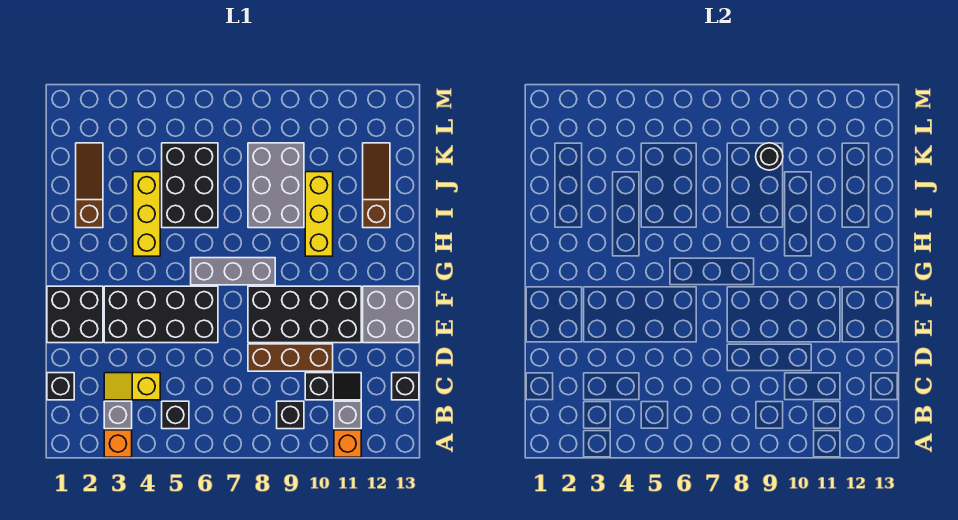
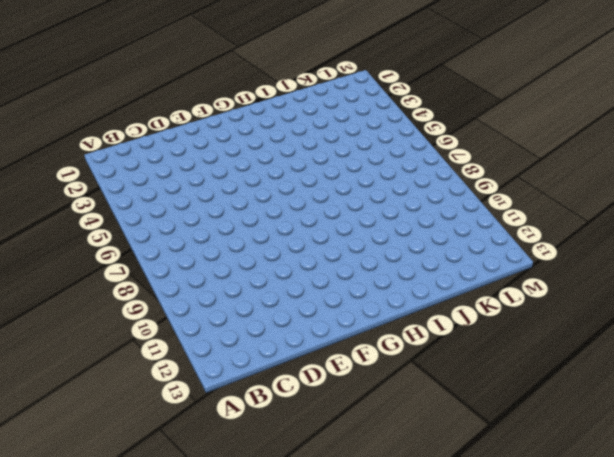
none -> orange 1x1 brick [104,430,132,457]
none -> orange 1x1 brick [334,430,361,457]
none -> grey 1x1 brick [104,401,132,429]

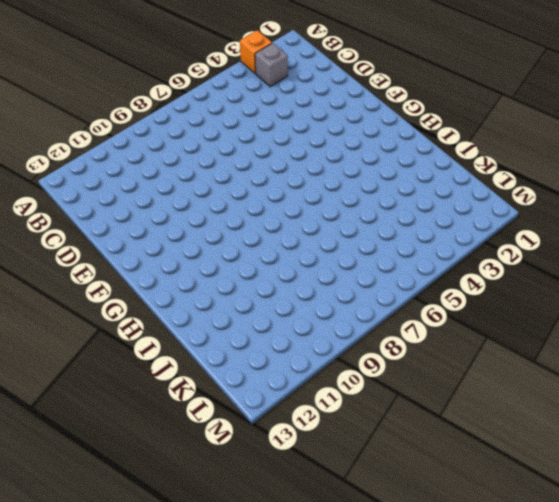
none -> orange 1x1 brick [334,430,361,457]
none -> black 1x1 brick [162,401,189,429]
none -> black 1x1 brick [277,401,304,429]

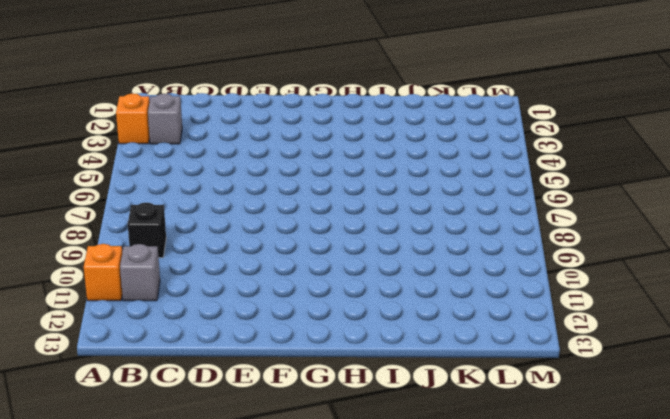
none -> black 1x1 brick [162,401,189,429]
none -> black 1x1 brick [47,373,74,400]
none -> yellow 1x2 slope [104,373,160,400]

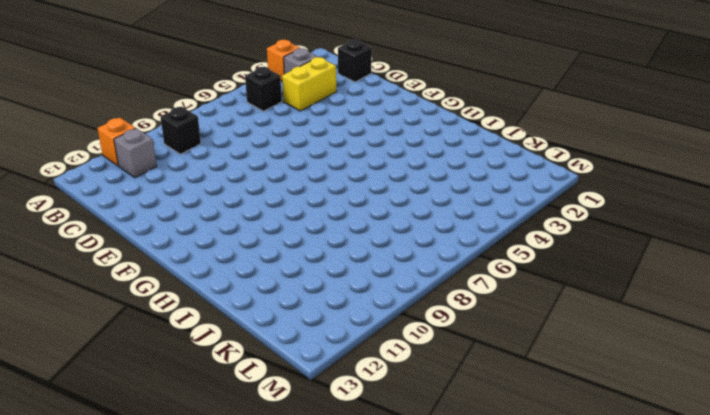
yellow 1x2 brick [282,57,336,111] -> yellow 1x2 slope [104,373,160,400]
none -> black 1x2 slope [305,373,361,400]
none -> black 1x1 brick [392,373,419,400]
none -> brown 1x3 brick [248,344,333,371]

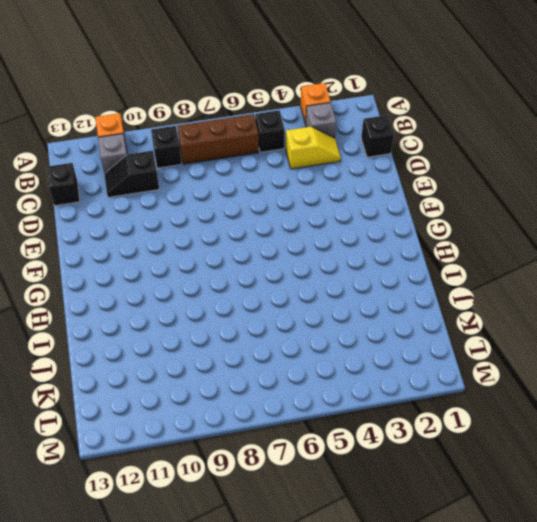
brown 1x3 brick [177,114,259,164] -> brown 1x3 brick moved to [248,344,333,371]
none -> black 2x2 brick [47,286,103,343]
none -> black 2x4 brick [104,286,218,343]
none -> black 2x4 brick [248,286,361,343]

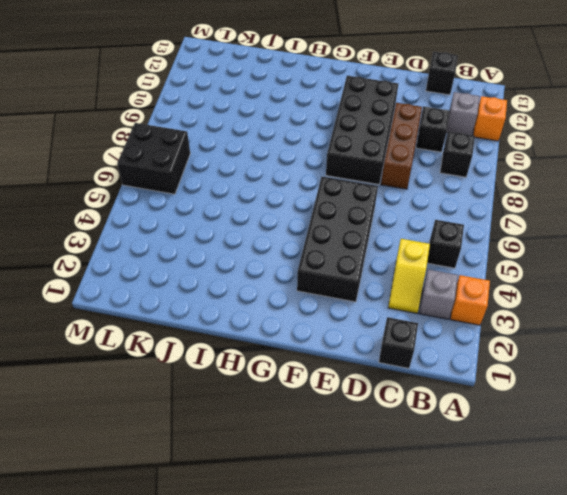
black 2x2 brick [117,123,190,194] -> black 2x2 brick moved to [47,286,103,343]
none -> grey 2x2 brick [363,286,419,343]
none -> grey 1x3 brick [191,258,275,285]
none -> yellow 1x3 brick [133,172,160,256]

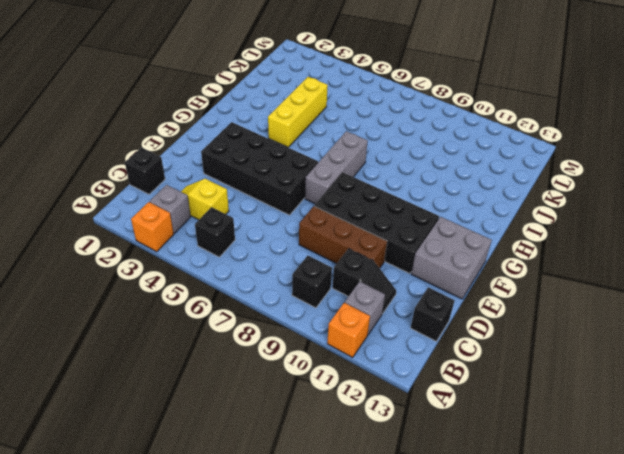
grey 1x3 brick [305,131,368,204] -> grey 1x3 brick turned to [191,258,275,285]
none -> black 2x2 brick [47,286,103,343]
none -> yellow 1x3 brick [305,172,333,256]
none -> brown 1x3 slope [76,143,103,228]

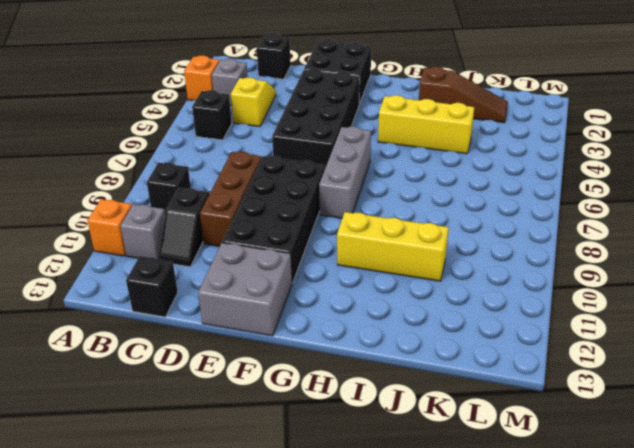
none -> black 2x3 brick [162,143,218,228]
none -> grey 2x3 brick [248,143,304,228]
none -> brown 1x3 slope [363,143,390,228]

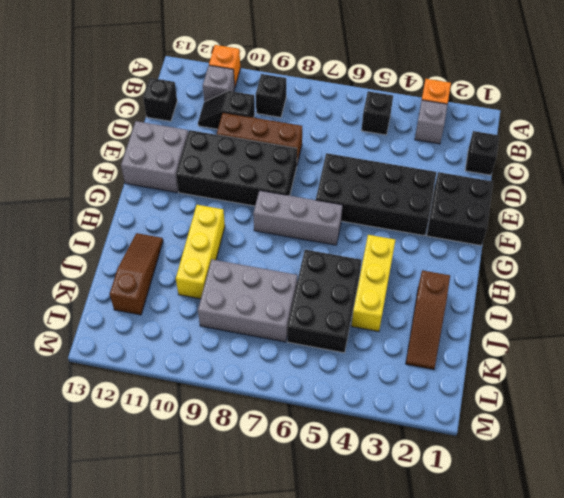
brown 1x3 slope [110,233,163,315] -> brown 1x3 slope turned to [363,143,390,228]
grey 2x3 brick [198,260,298,342] -> grey 2x3 brick turned to [248,143,304,228]
none -> yellow 1x2 slope [104,373,160,400]
none -> black 1x1 round brick [756,143,783,170]

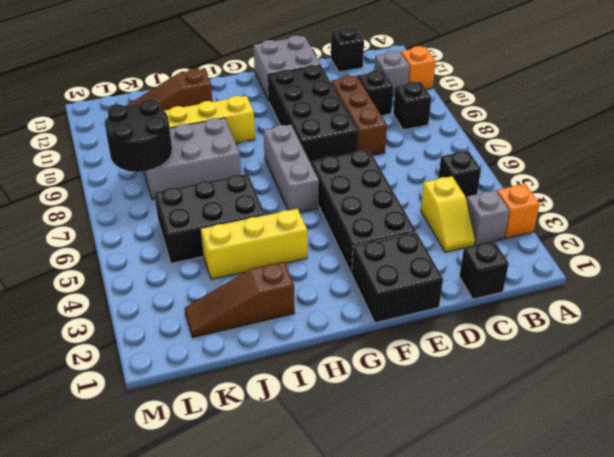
black 2x2 round brick [105,99,172,172] -> black 1x1 round brick [756,143,783,170]

